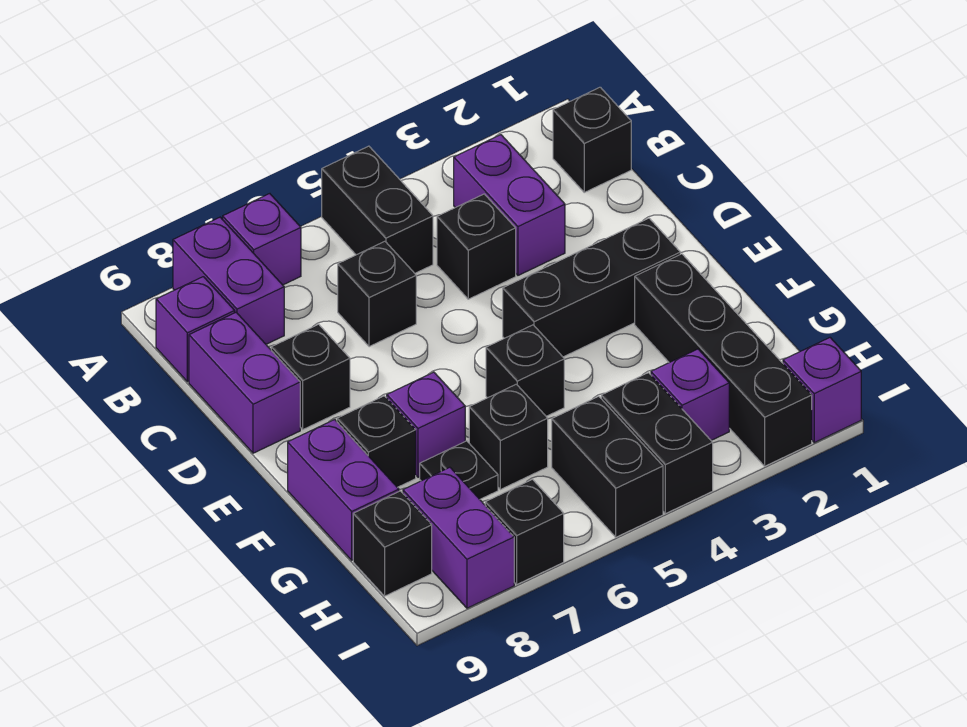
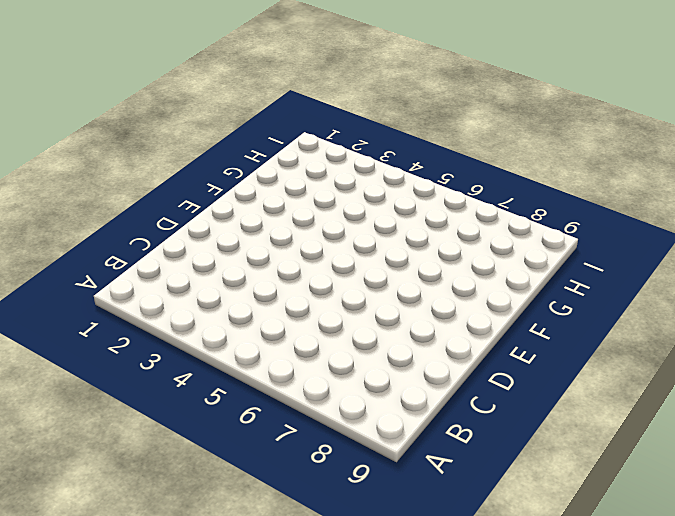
none -> black 1x2 brick [322,146,433,273]
none -> purple 1x1 brick [223,194,301,285]
none -> purple 1x2 brick [173,217,284,344]

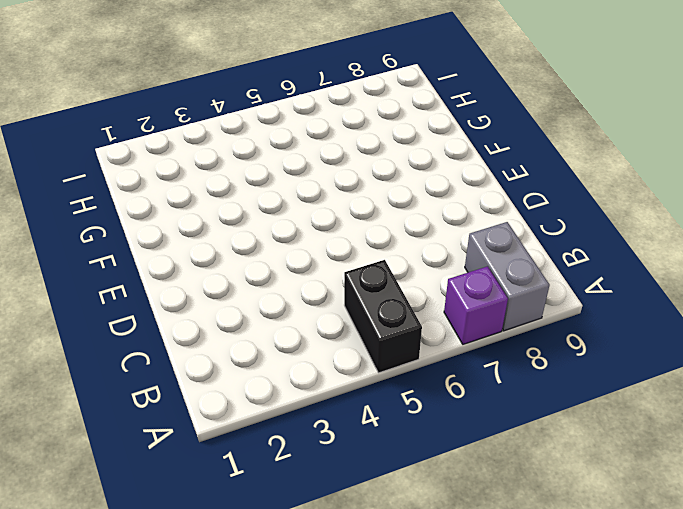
grey 1x2 brick [465,222,550,331] -> purple 1x2 brick [173,217,284,344]
none -> black 1x1 brick [553,87,631,192]
none -> purple 1x2 brick [454,135,565,275]
none -> purple 1x1 brick [156,277,235,382]

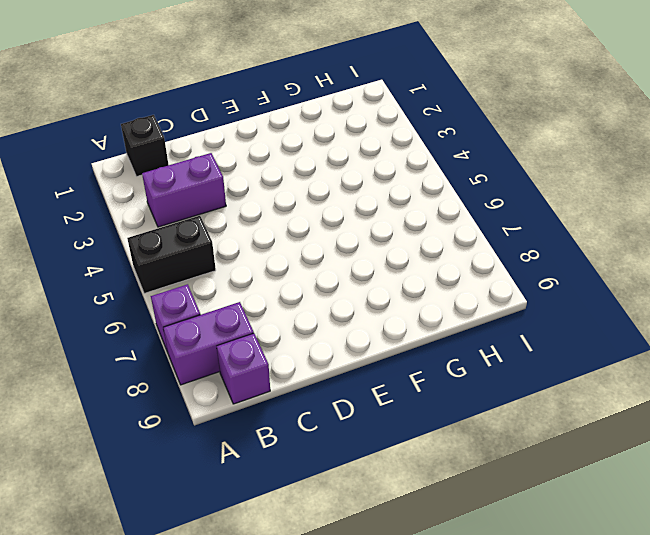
none -> black 1x1 brick [437,194,516,299]
none -> black 1x1 brick [338,241,416,347]
none -> purple 1x2 brick [189,312,300,453]

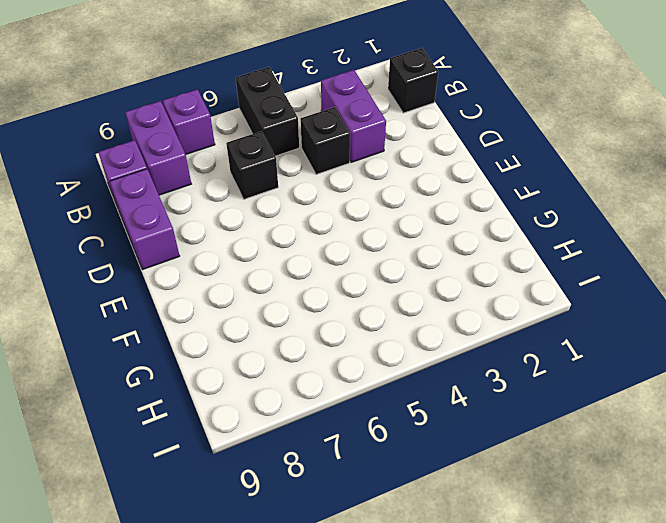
none -> black 1x1 brick [271,324,350,429]
none -> black 1x3 brick [503,218,680,357]
none -> black 1x4 brick [635,254,812,466]

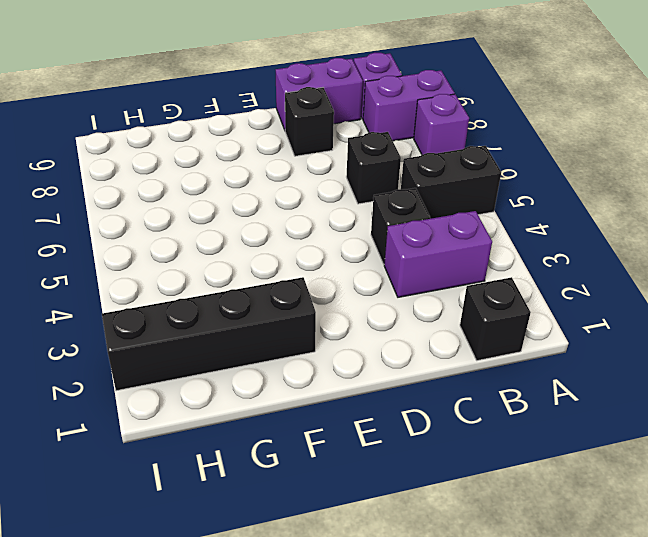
none -> black 1x3 brick [503,218,680,357]
none -> black 1x1 brick [486,325,564,416]
none -> purple 1x1 brick [387,372,465,477]

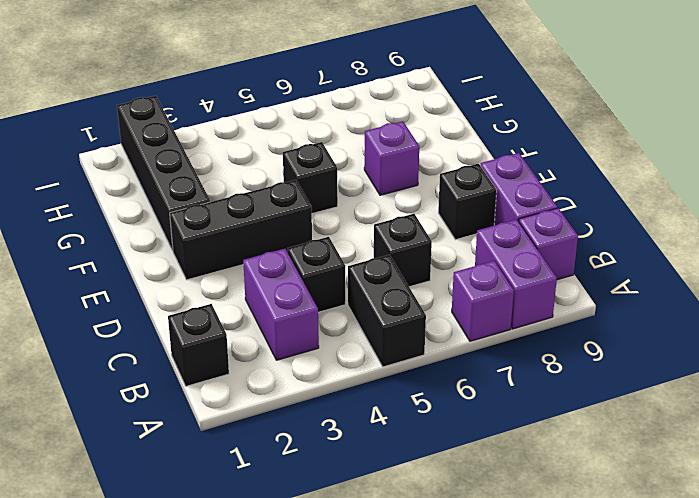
none -> black 1x1 brick [337,396,416,487]
none -> purple 1x2 brick [288,420,399,560]
none -> black 1x1 brick [469,384,548,490]

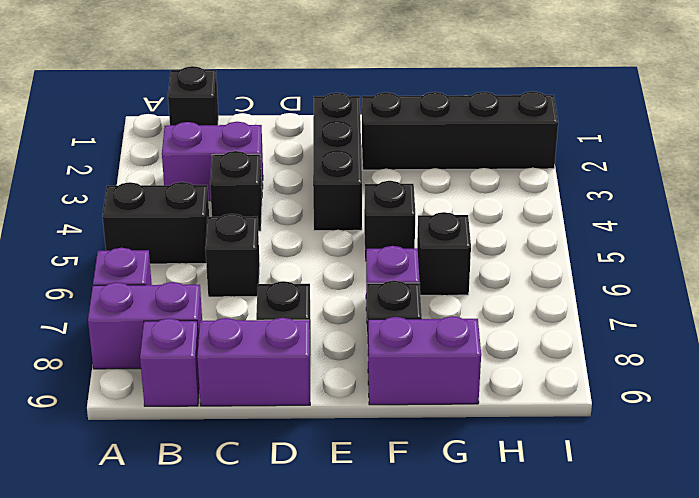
none -> black 1x1 plate [420,441,498,499]
none -> purple 1x1 brick [651,349,729,440]
none -> black 1x2 brick [601,373,713,514]

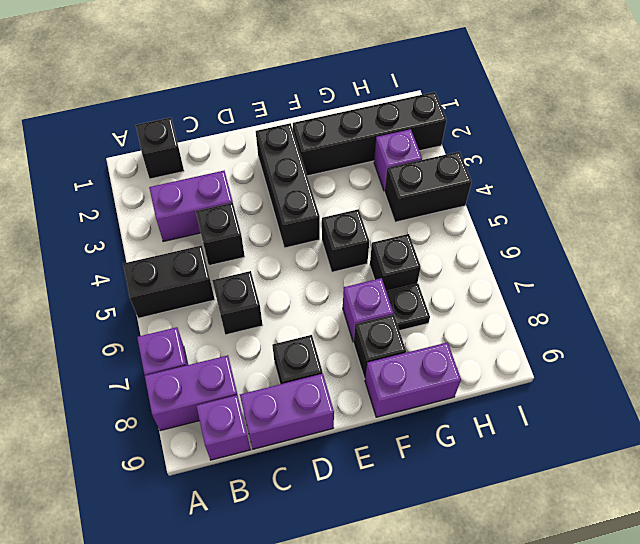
none -> black 1x2 brick [552,396,663,537]
none -> purple 1x2 brick [403,467,514,608]
none -> black 1x1 brick [353,491,432,596]

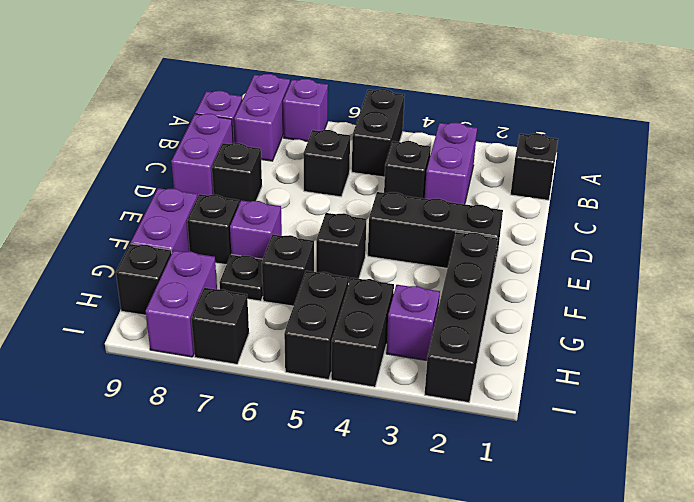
none -> purple 1x1 brick [783,338,861,443]

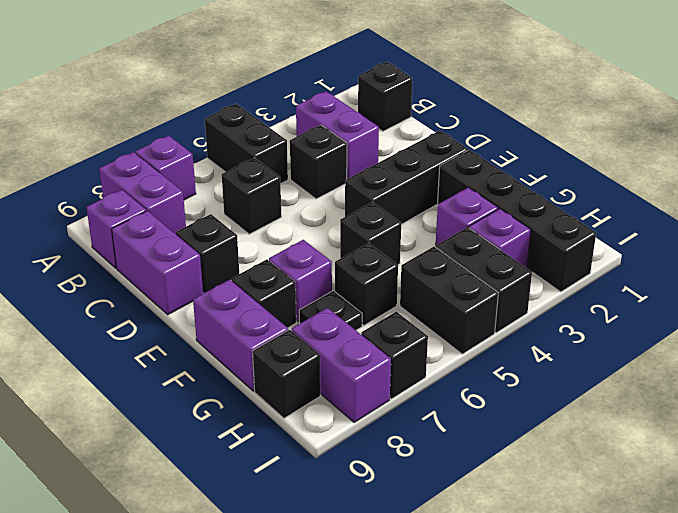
purple 1x1 brick [436,187,498,245] -> purple 1x1 brick moved to [783,338,861,443]

